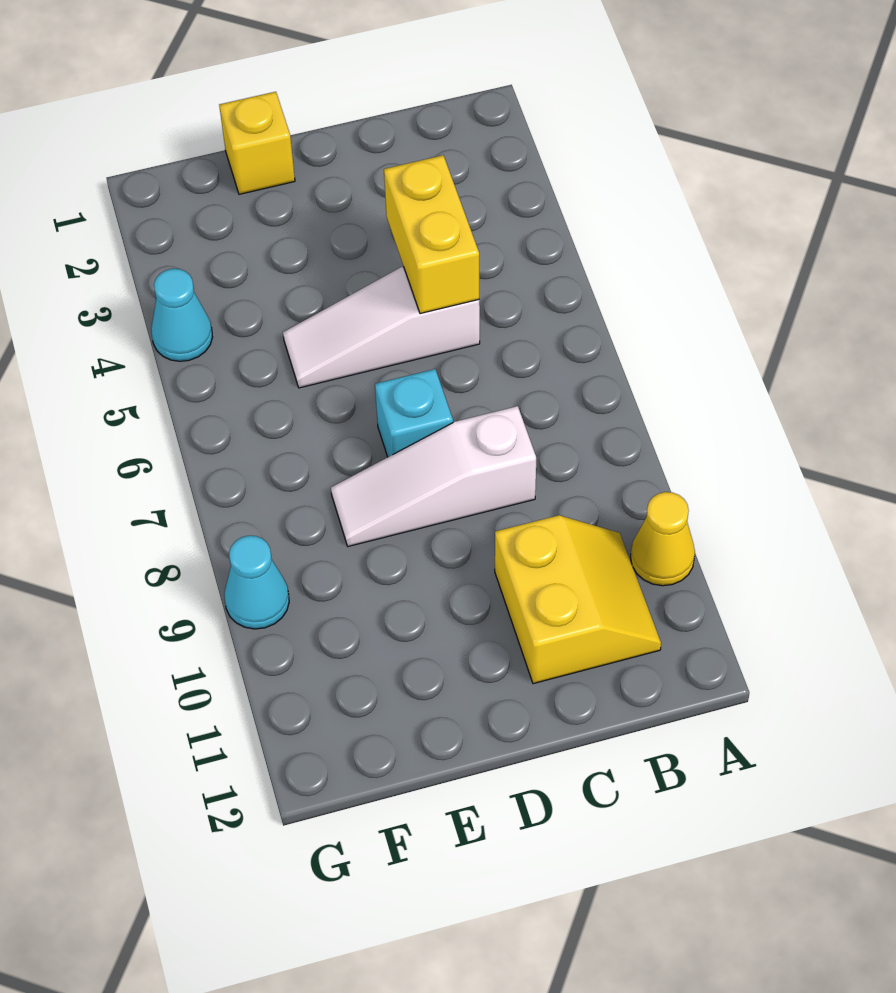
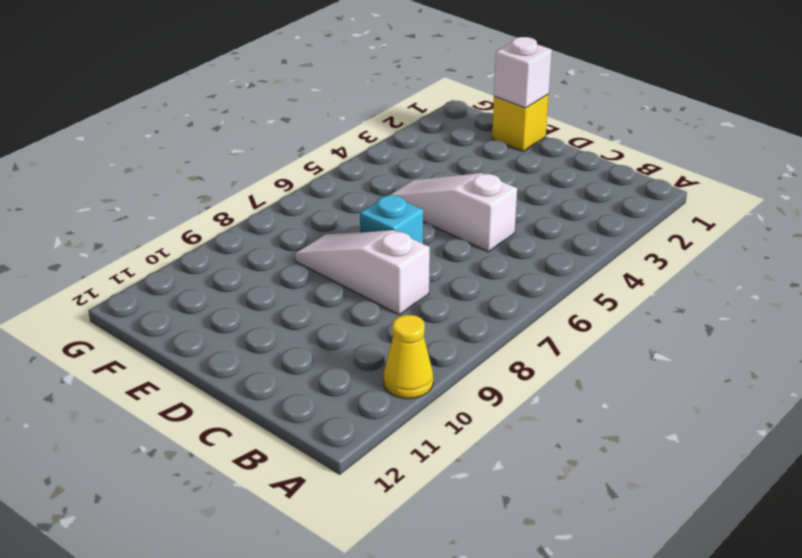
white 1x1 brick [494,37,552,108] -> none
none -> yellow 2x2 slope [495,515,661,684]
none -> cyan 1x1 cone [151,269,213,361]

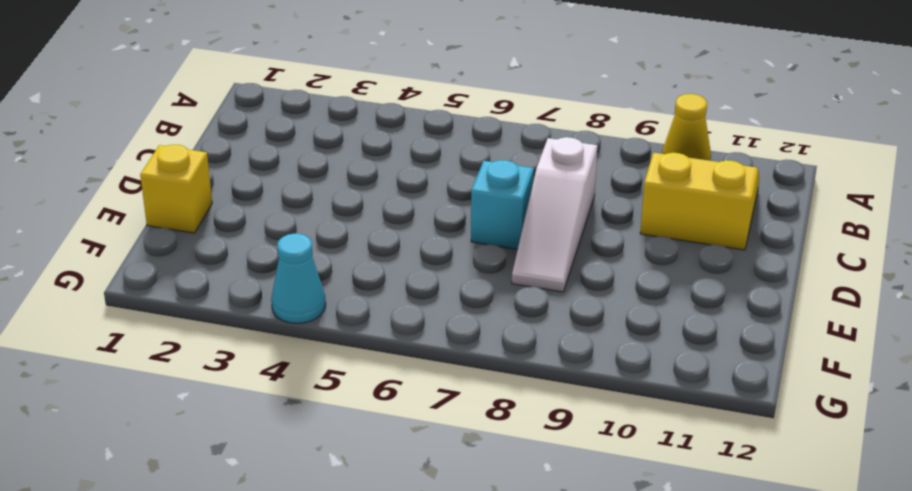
none -> white 1x3 slope [283,266,480,388]
none -> cyan 1x1 cone [224,536,289,629]

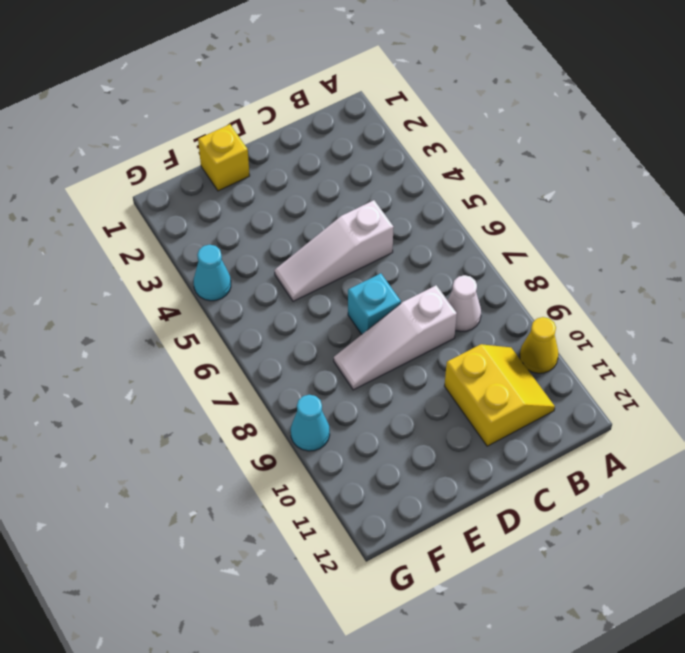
white 1x1 cone [448,275,481,331] -> none
none -> yellow 1x2 brick [384,155,479,314]

